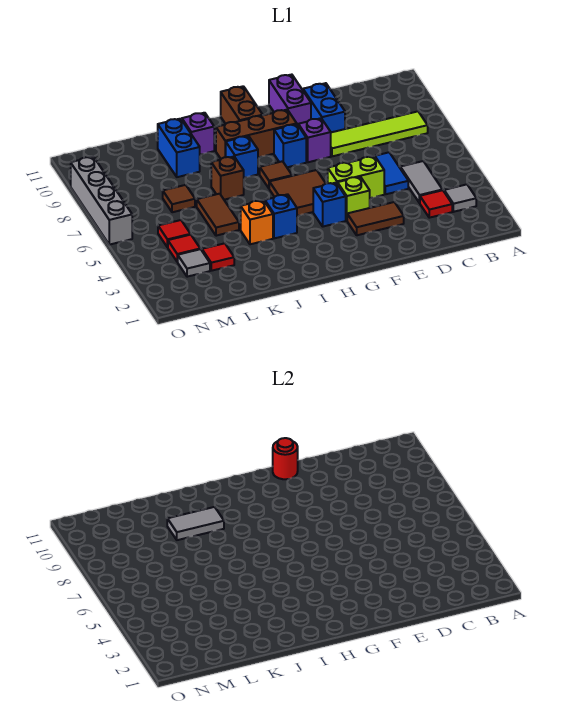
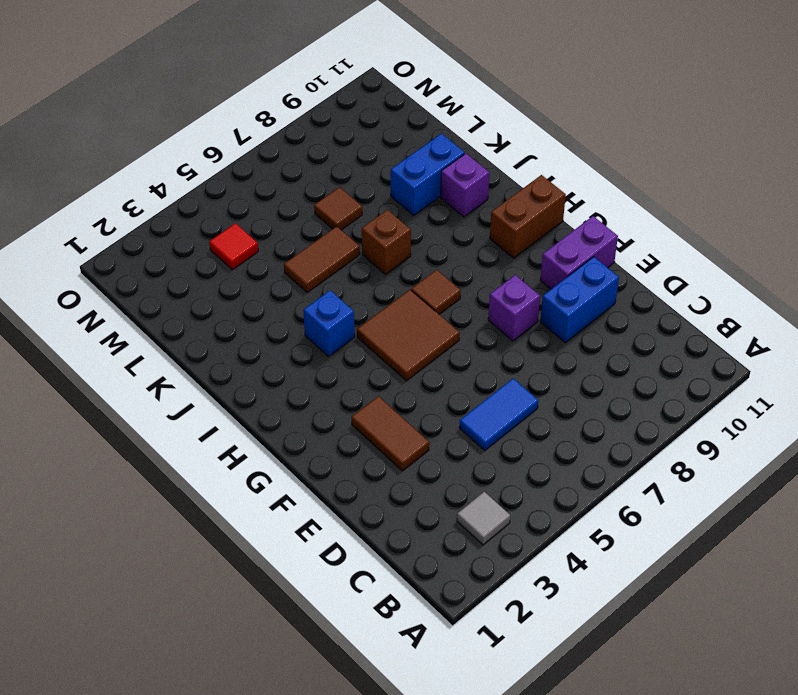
none -> lime 1x4 tile [331,111,428,156]
none -> red 1x1 tile [420,190,452,218]
none -> grey 1x2 tile [400,161,442,203]
none -> lime 1x2 brick [328,156,384,198]

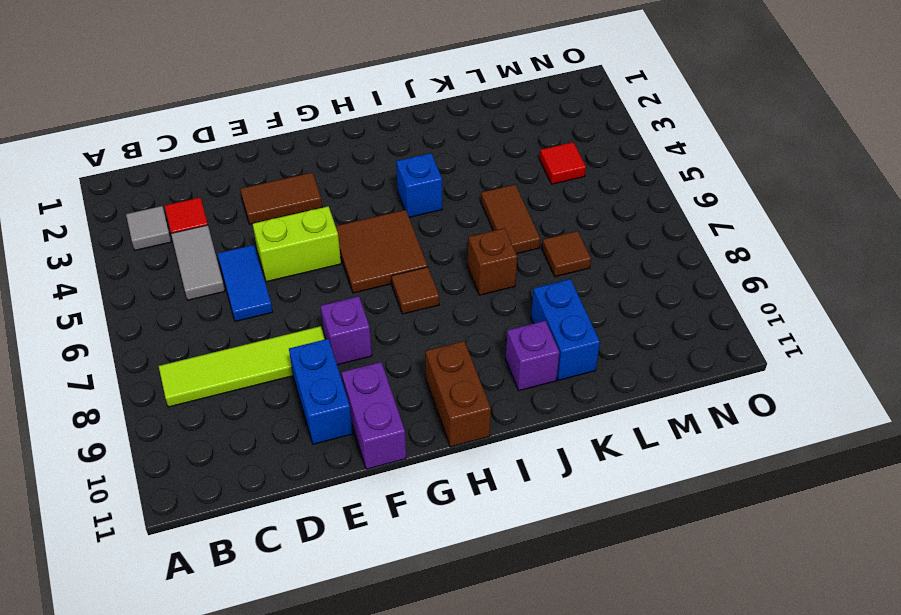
none -> lime 1x1 brick [337,177,370,220]
none -> blue 1x1 brick [313,183,346,227]
none -> blue 1x1 brick [274,124,306,167]
none -> brown 1x3 brick [216,110,297,159]

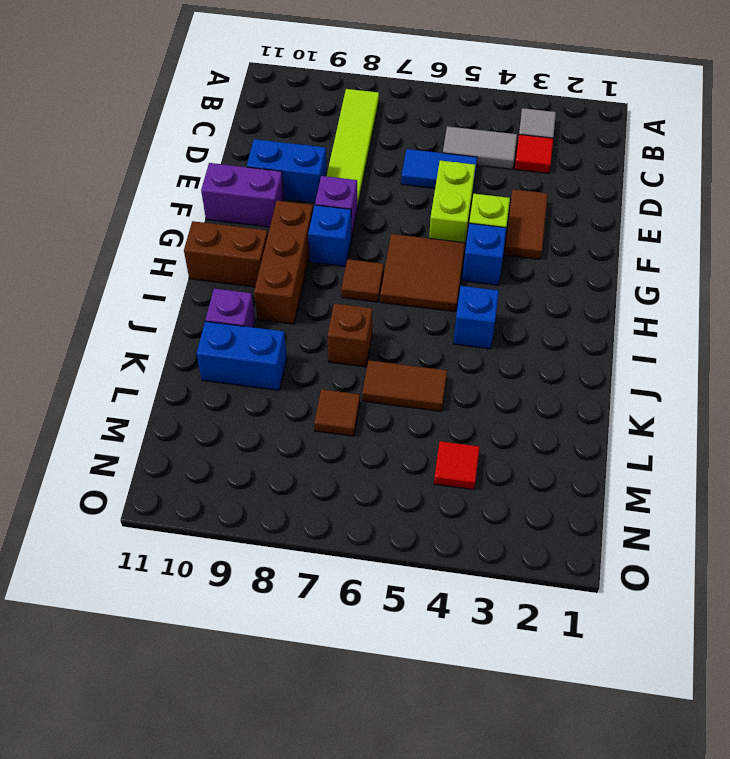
none -> blue 1x1 brick [226,136,258,178]
none -> orange 1x1 brick [241,200,273,244]
none -> red 1x1 tile [202,243,234,271]
none -> grey 1x1 tile [178,249,210,277]

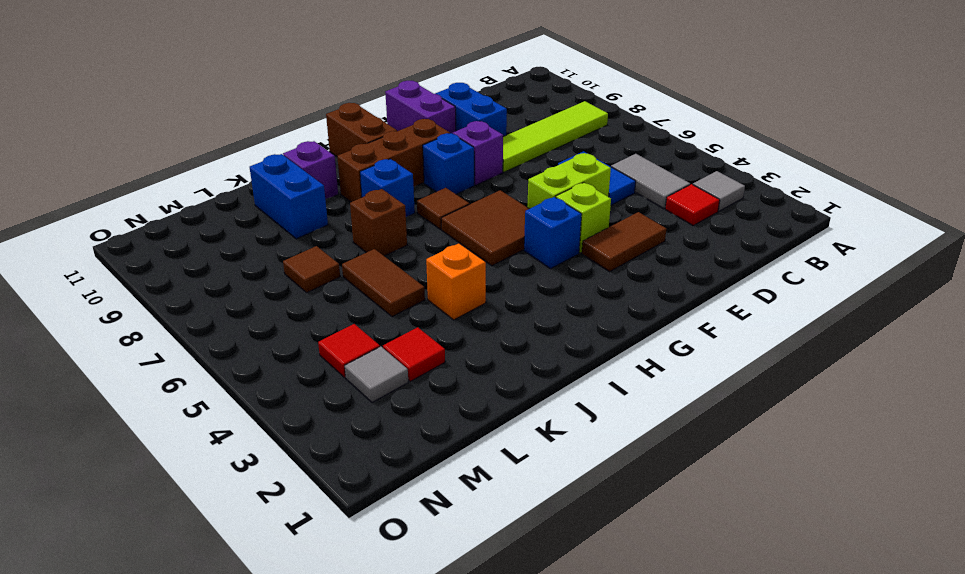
none -> blue 1x1 brick [265,194,297,238]
none -> red 1x1 tile [158,220,190,247]
none -> grey 1x4 brick [71,157,132,245]
none -> red 1x1 round brick [273,438,298,479]

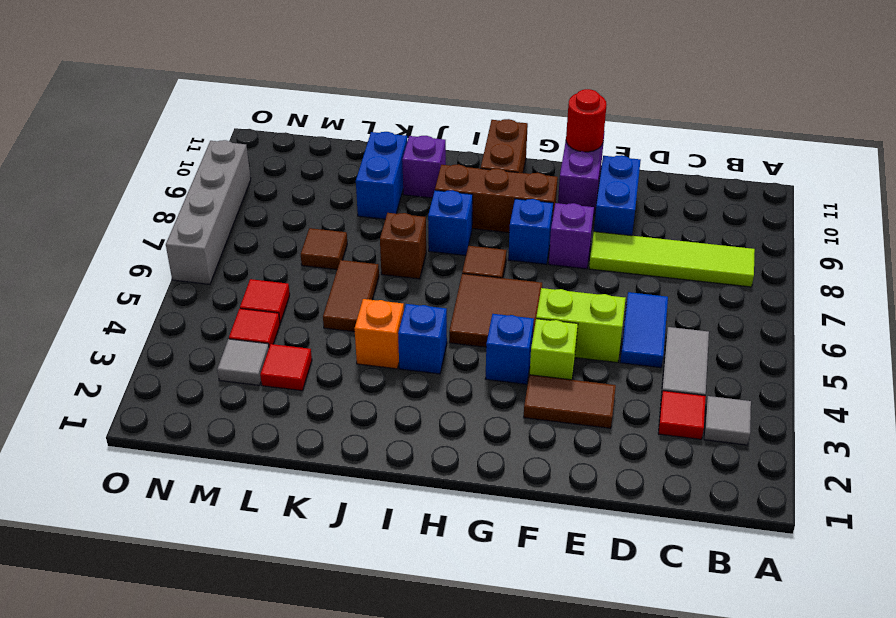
none -> grey 1x2 tile [167,507,224,540]

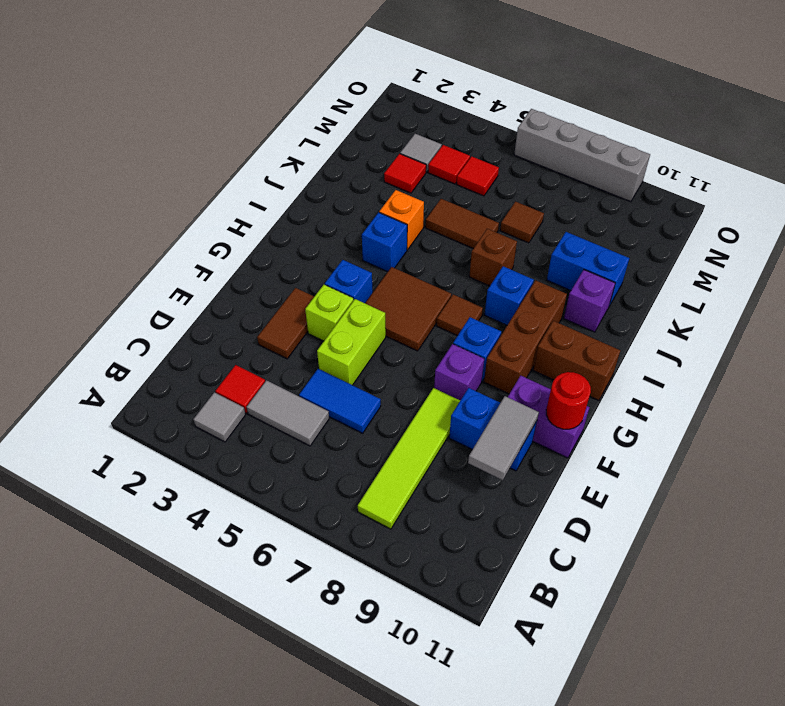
grey 1x2 tile [468,396,539,480] -> grey 1x2 tile moved to [167,507,224,540]

